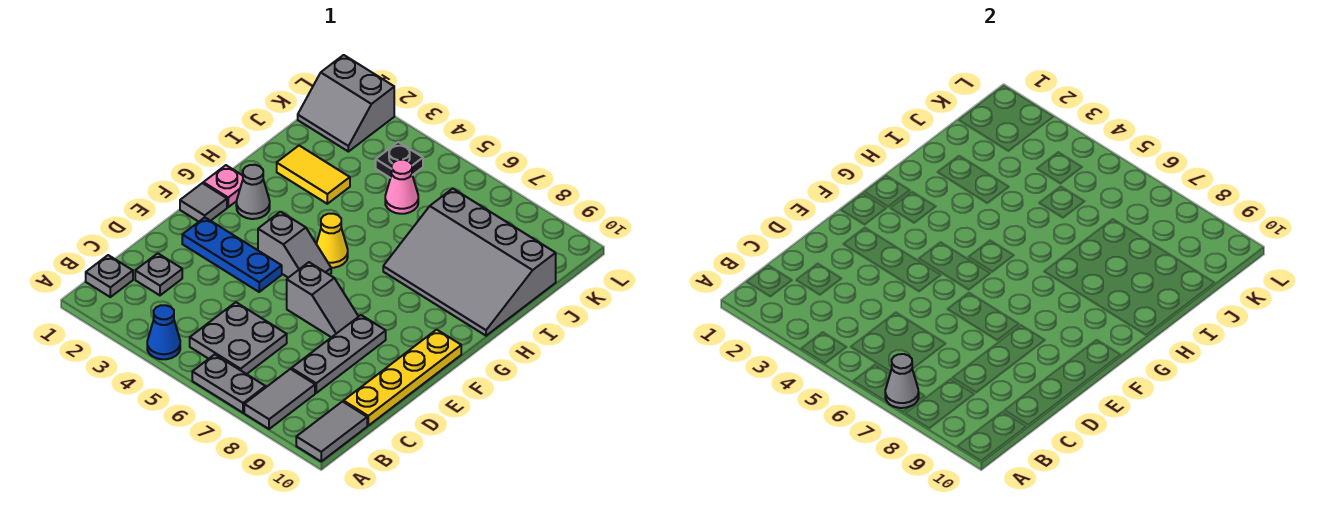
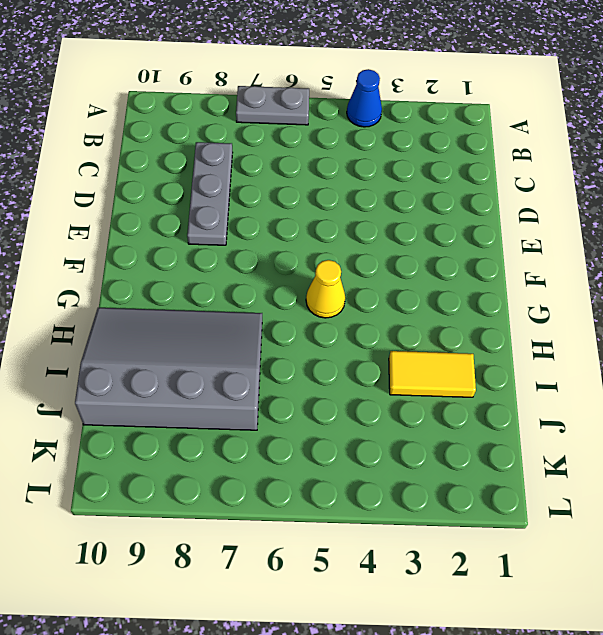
none -> grey 1x2 tile [244,369,315,429]
none -> grey 1x2 tile [296,402,367,461]
none -> grey 1x1 plate [86,255,133,297]

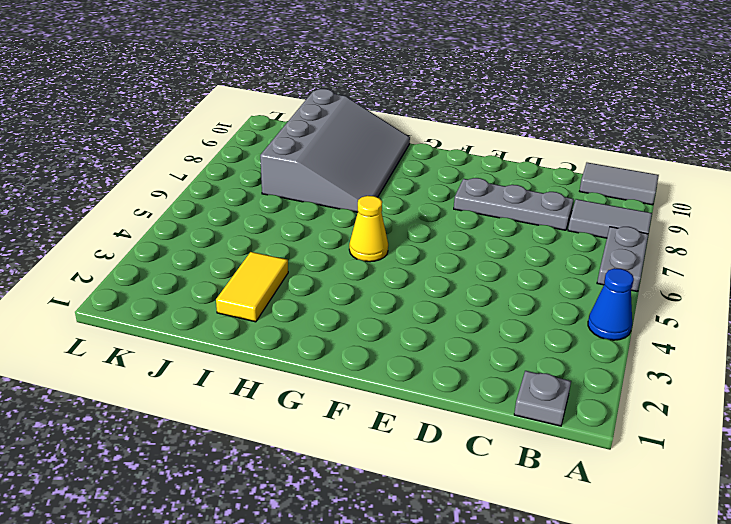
none -> grey 2x2 plate [190,302,287,374]
none -> grey 1x1 plate [135,253,182,295]
none -> yellow 1x4 plate [344,330,461,425]

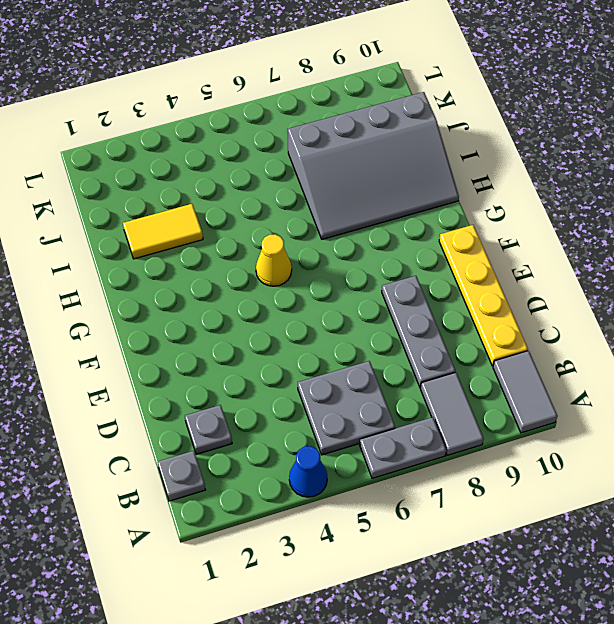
none -> blue 1x3 plate [182,217,282,292]
none -> grey 1x2 slope [287,262,359,337]
none -> grey 1x1 tile [180,183,227,222]

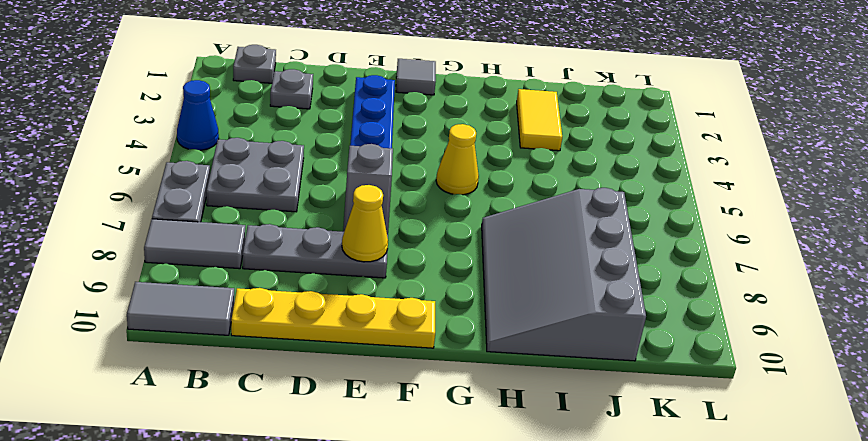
yellow 1x1 cone [342,185,388,262] -> none
none -> grey 1x2 slope [258,212,331,278]
none -> pink 1x1 plate [203,165,243,207]
none -> grey 1x1 cone [236,165,270,219]

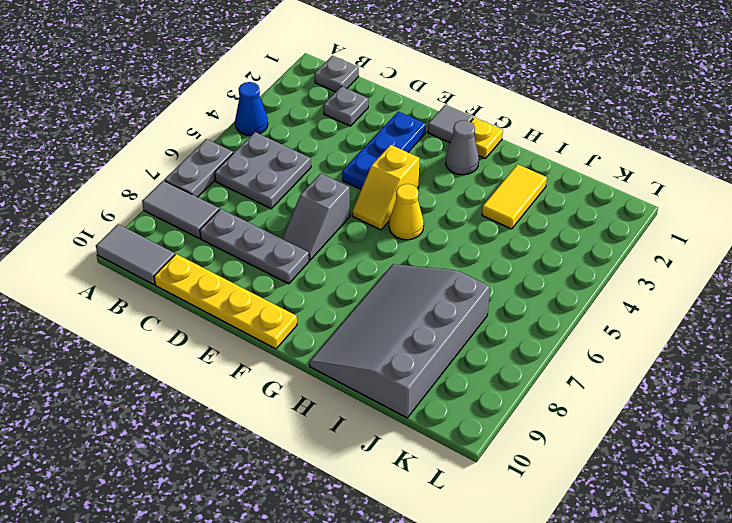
yellow 1x2 slope [352,145,420,230] -> grey 1x2 slope [258,212,331,278]
yellow 1x1 plate [471,118,503,159] -> pink 1x1 plate [203,165,243,207]
none -> pink 1x1 cone [385,160,418,214]
none -> grey 2x2 slope [298,55,394,152]
none -> black 1x1 plate [376,142,423,178]

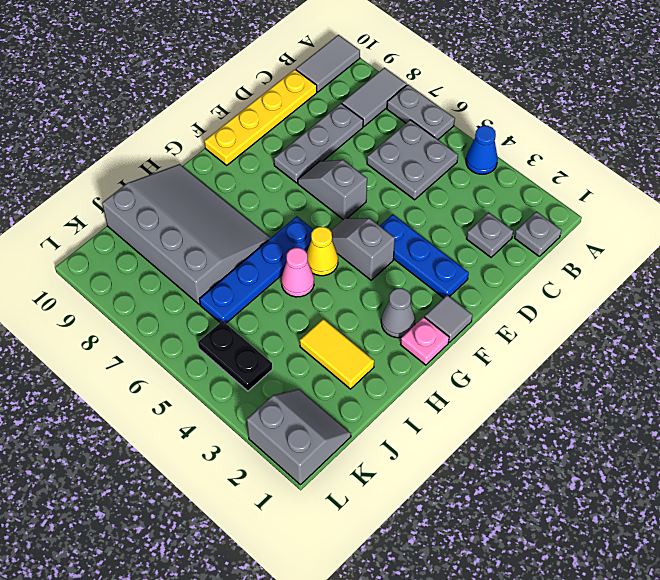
blue 1x4 plate [199,216,314,323] -> none
pink 1x1 cone [281,248,314,297] -> pink 1x1 cone moved to [385,160,418,214]
black 1x2 plate [198,321,272,391] -> black 1x1 plate [376,142,423,178]
none -> grey 1x1 cone [885,354,919,408]

